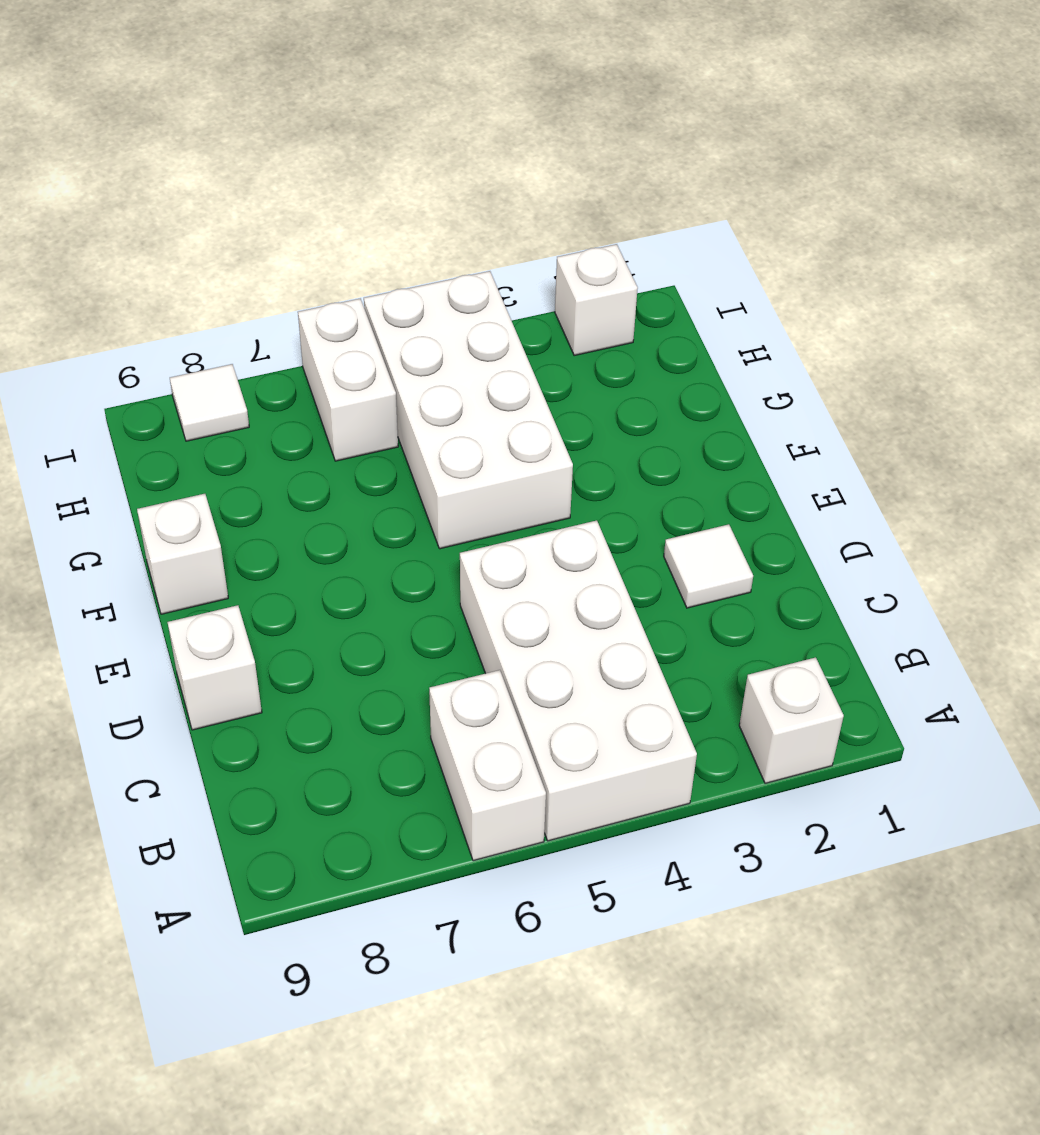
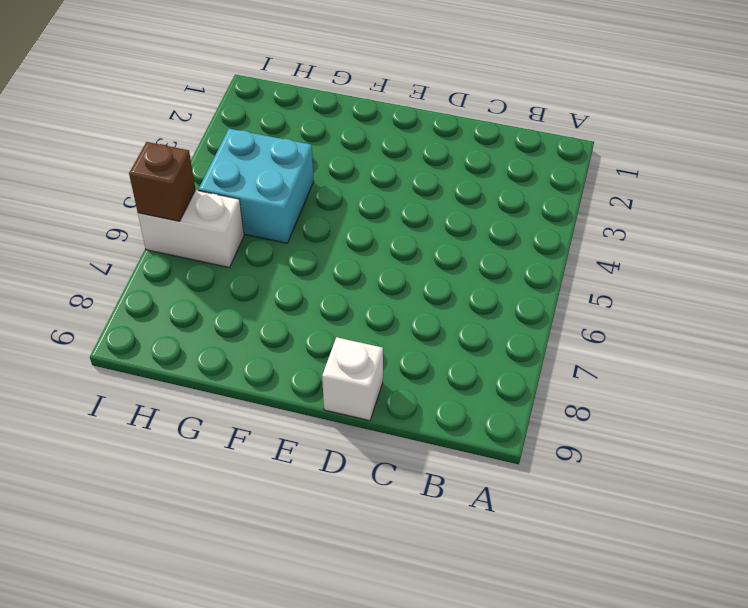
cyan 2x2 brick [199,129,314,243] -> white 2x4 brick [364,271,573,549]
brown 1x1 brick [129,142,195,221] -> none
none -> white 1x1 brick [739,657,844,783]
none -> white 2x4 brick [460,520,697,841]

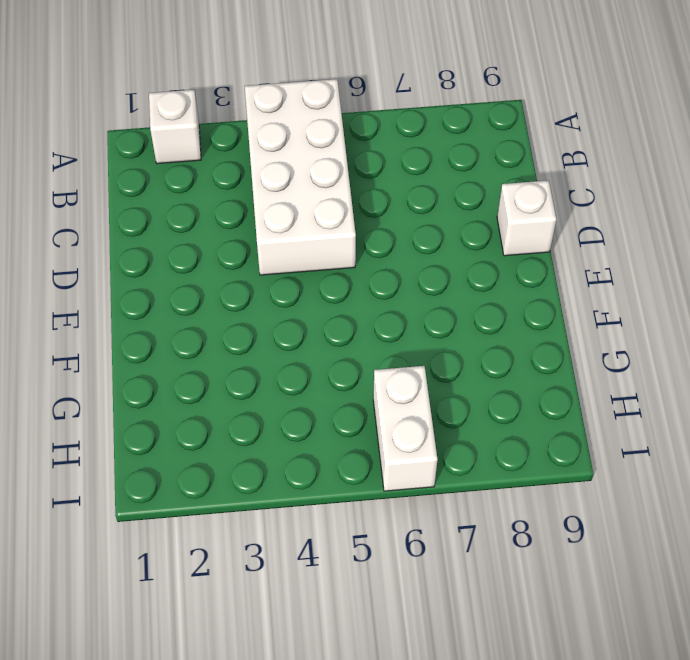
none -> white 1x2 brick [429,670,546,861]
none -> white 1x1 tile [664,524,753,608]

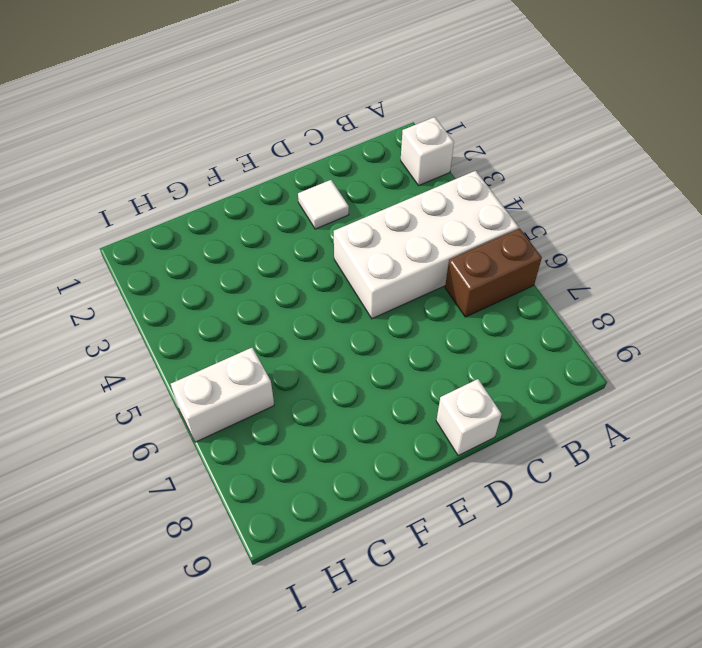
brown 1x2 brick [445,228,542,317] -> white 1x2 brick [429,670,546,861]
none -> white 2x4 brick [364,271,573,549]
none -> white 1x1 brick [137,494,228,614]

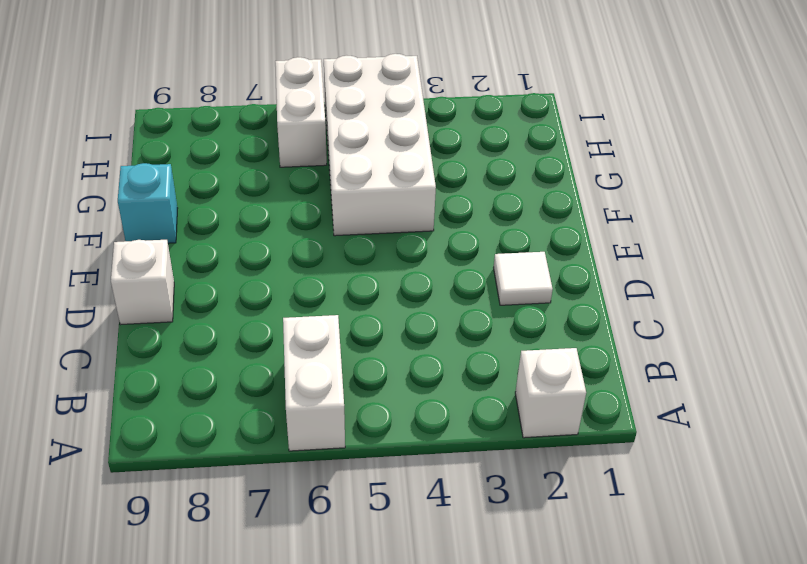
cyan 1x1 brick [118,163,178,243] -> white 1x1 brick [137,494,228,614]
none -> white 2x4 brick [460,520,697,841]
none -> white 1x1 brick [555,244,638,356]

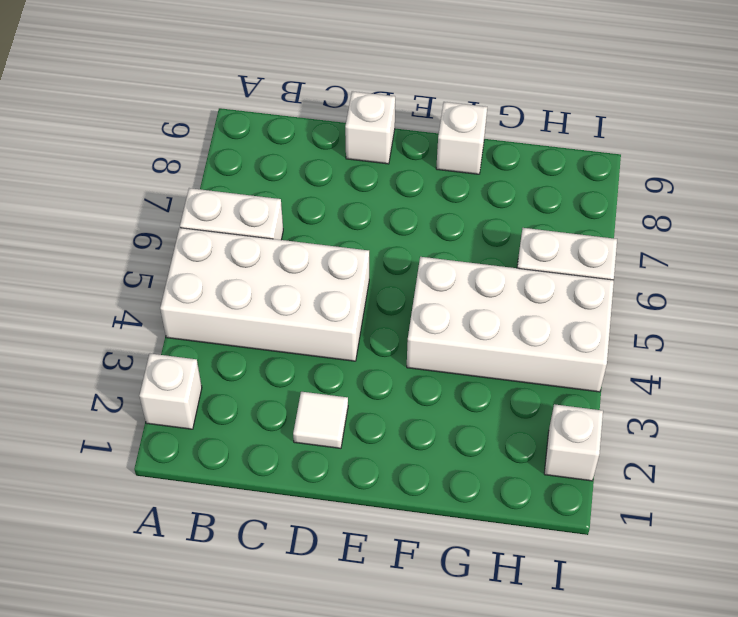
none -> white 1x1 tile [170,364,249,441]

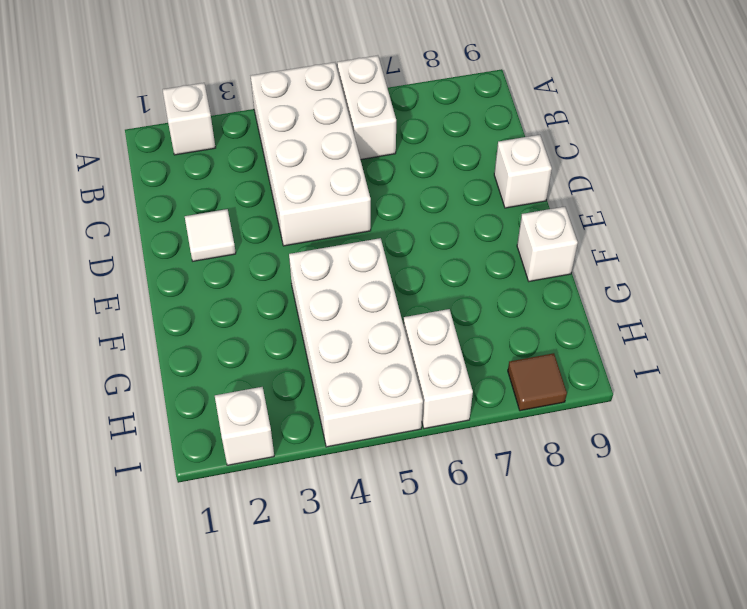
brown 1x1 tile [508,353,567,411] -> white 1x1 tile [170,364,249,441]

